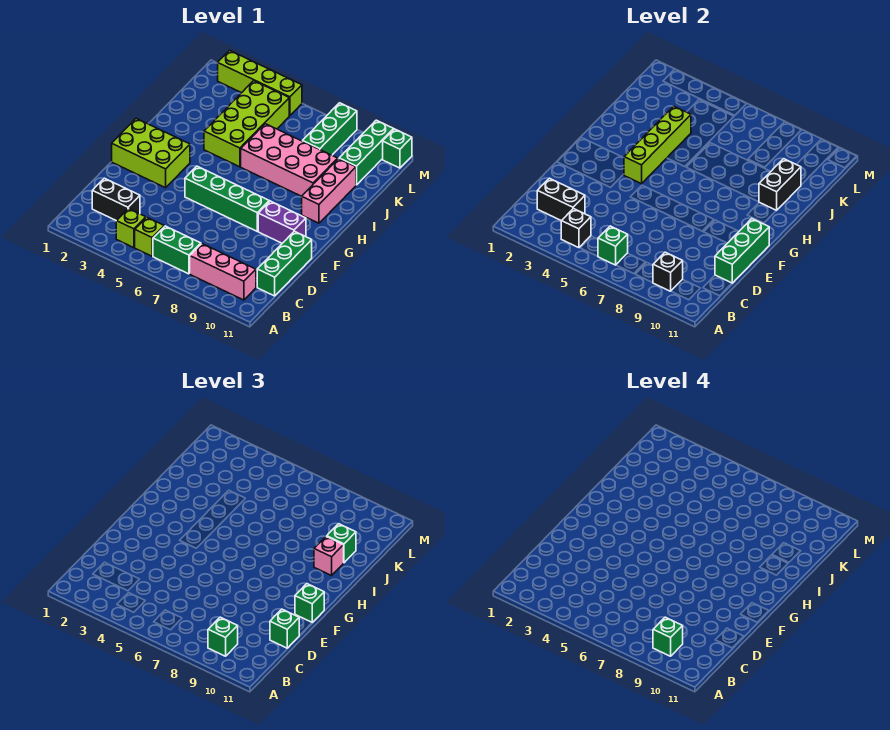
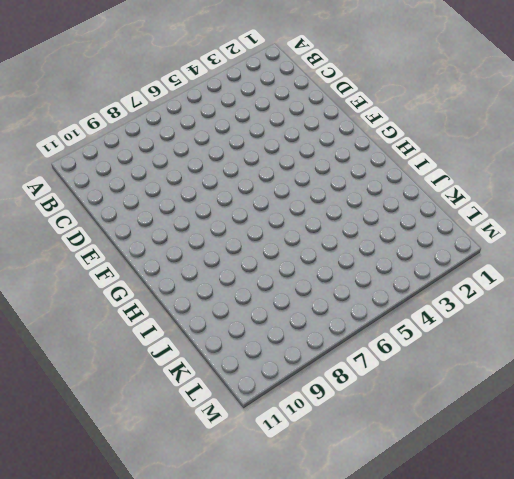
none -> lime 1x1 brick [116,209,146,248]
none -> lime 1x1 brick [135,217,164,256]
none -> green 1x2 brick [153,226,201,274]

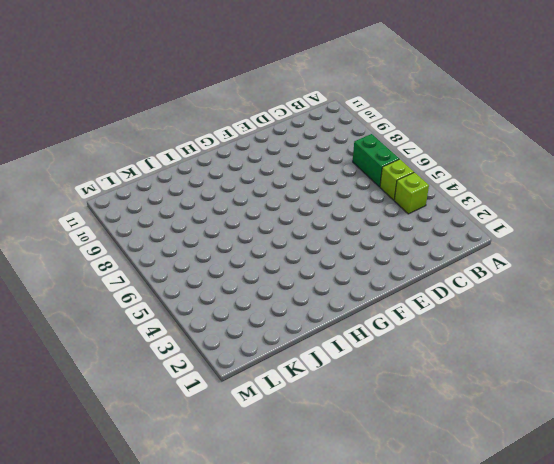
none -> pink 1x3 brick [190,244,256,300]
none -> black 1x2 brick [92,178,140,221]
none -> green 1x3 brick [257,231,312,296]

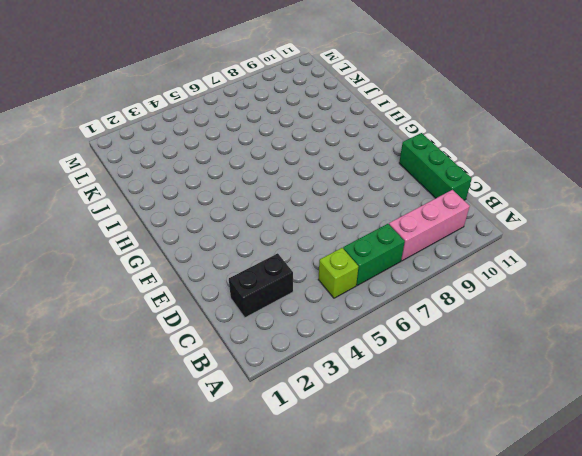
none -> lime 1x1 brick [116,209,146,248]
none -> lime 2x3 brick [112,119,190,188]
none -> green 1x4 brick [185,166,269,231]

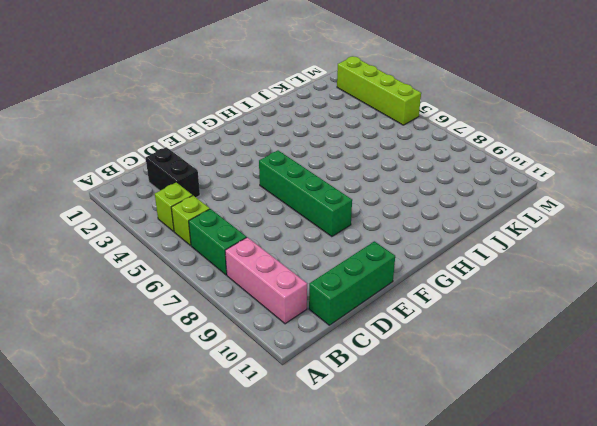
none -> lime 2x3 brick [112,119,190,188]
none -> purple 1x2 brick [258,201,306,243]
none -> pink 1x3 brick [302,159,356,223]

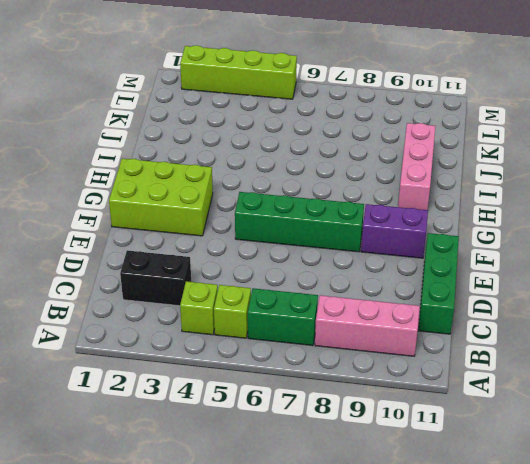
none -> lime 2x4 brick [204,81,289,167]
none -> pink 2x4 brick [241,124,338,196]
none -> green 1x3 brick [303,103,357,155]

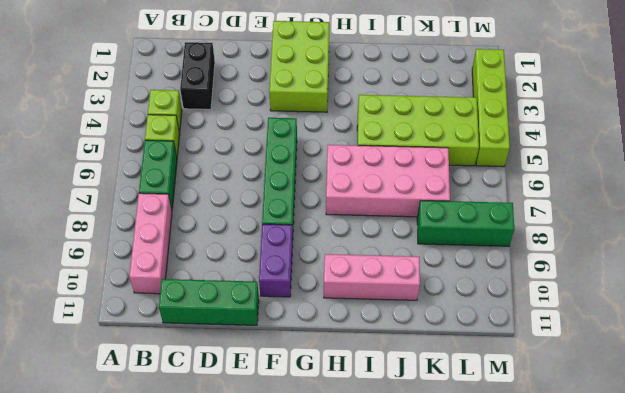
pink 2x4 brick [326,145,450,217] -> pink 2x4 brick turned to [241,124,338,196]
none -> green 1x3 brick [339,120,394,185]
none -> green 1x1 brick [383,129,412,168]
none -> black 1x1 brick [561,209,591,248]

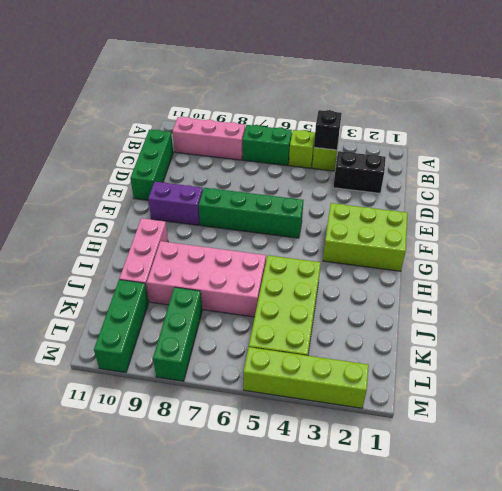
none -> green 1x1 brick [383,129,412,168]
none -> green 1x1 brick [598,226,628,265]
none -> black 1x1 brick [653,252,683,291]

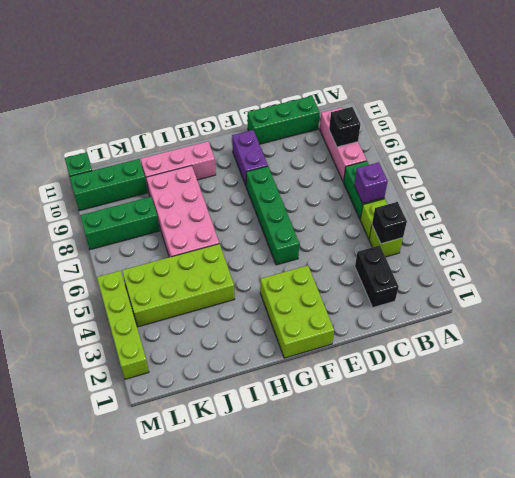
purple 1x1 brick [354,162,388,203] -> green 1x1 brick [598,226,628,265]
none -> black 1x2 brick [537,178,585,221]
none -> green 1x3 brick [715,219,769,283]
none -> lime 1x4 brick [624,106,691,184]

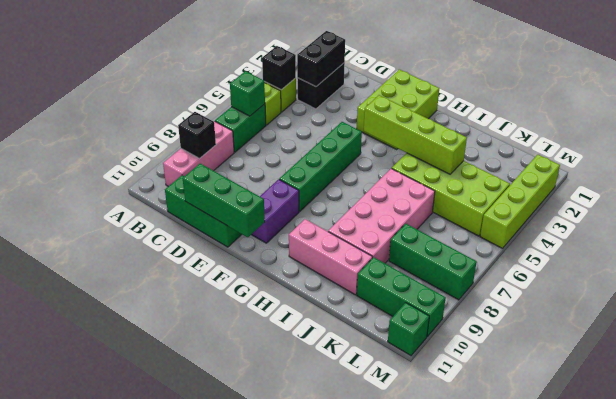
none -> black 1x2 brick [759,159,801,210]
none -> green 1x1 brick [208,617,238,656]
none -> green 1x1 brick [270,609,299,648]

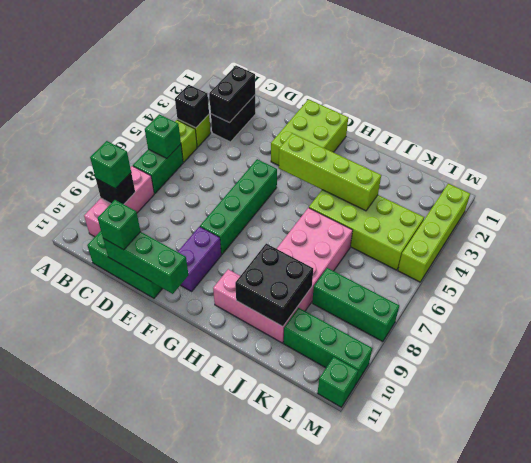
black 2x2 brick [235,244,313,327] -> black 1x2 brick [759,159,801,210]
none -> green 1x1 brick [295,584,324,622]
none -> pink 1x1 brick [314,536,344,576]
none -> green 1x1 brick [327,524,356,563]

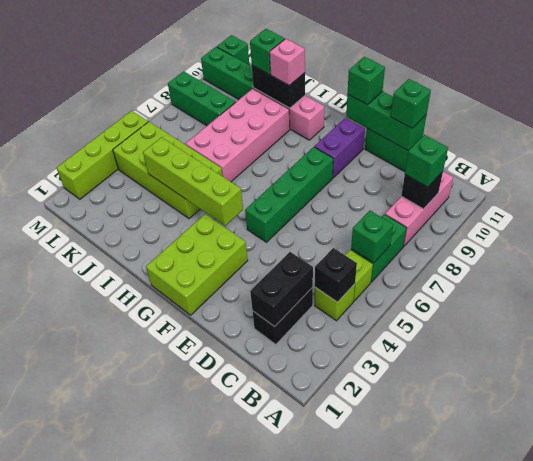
none -> green 1x1 brick [653,617,683,656]

